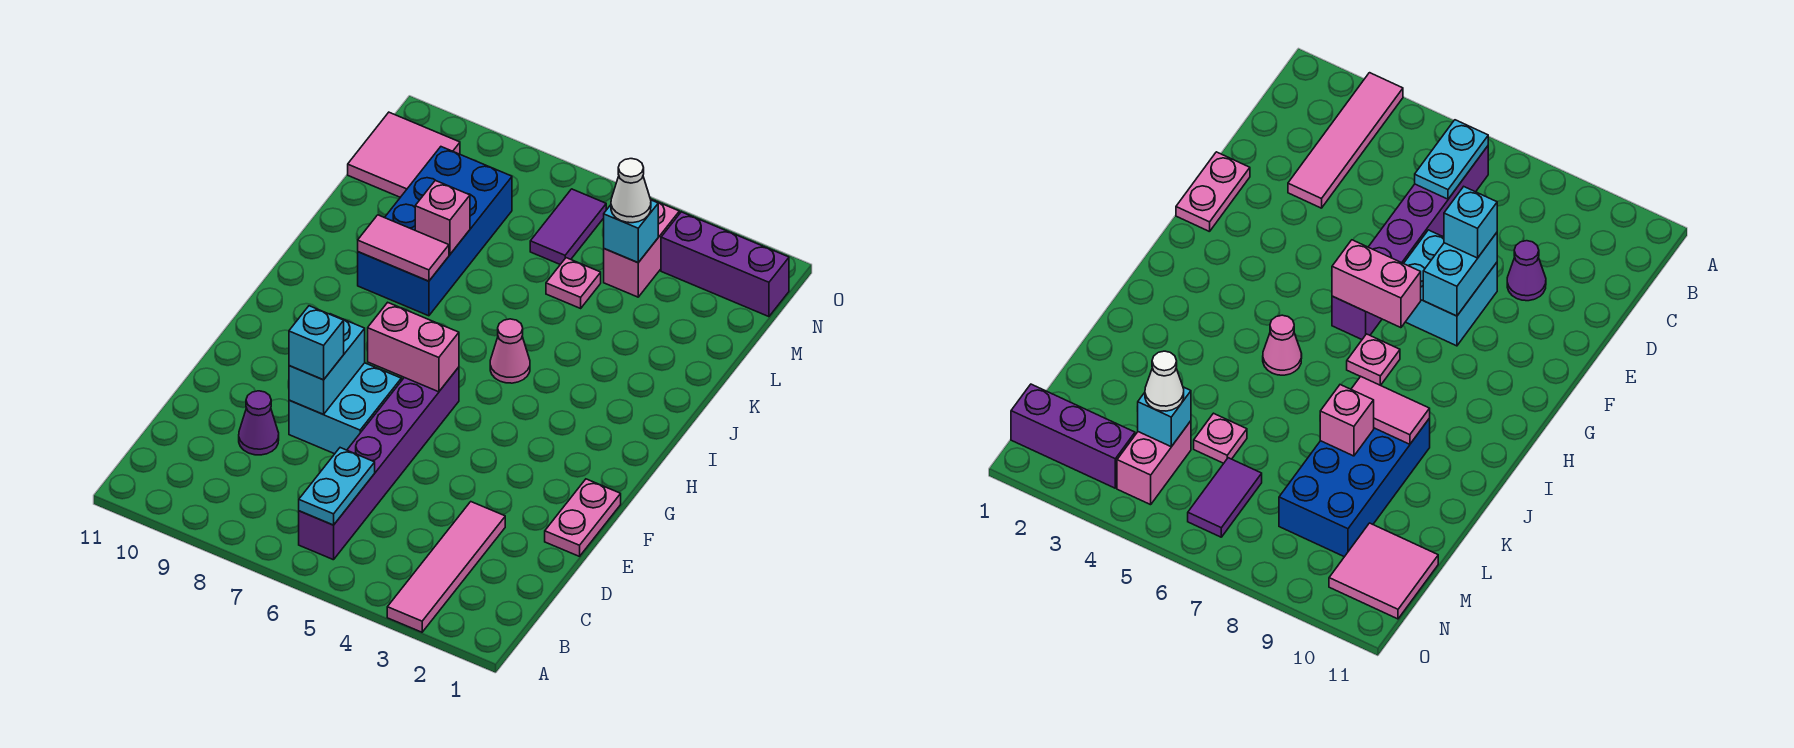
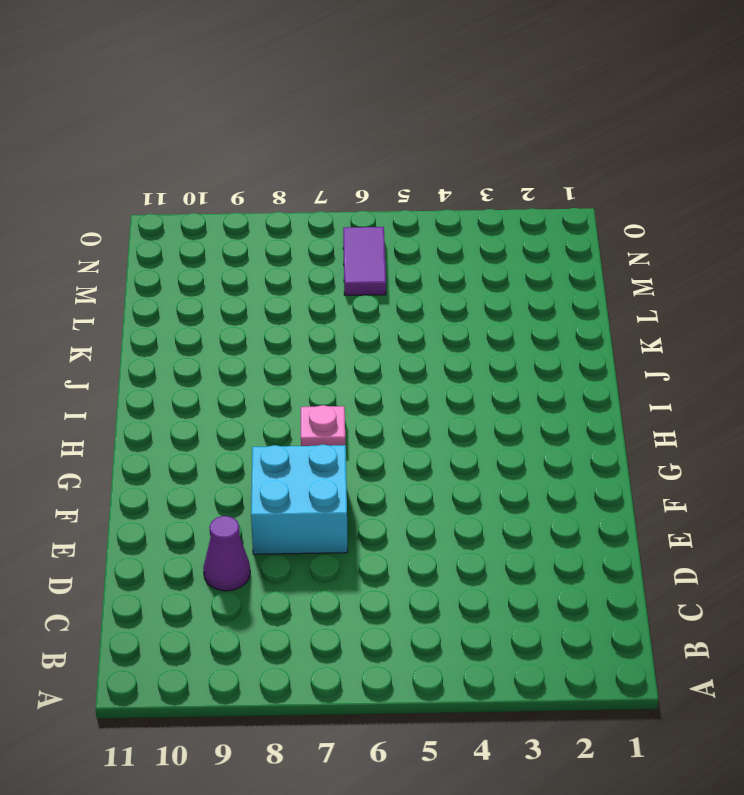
none -> pink 1x4 tile [387,502,505,632]
none -> purple 1x6 brick [299,367,459,560]
none -> pink 1x2 plate [545,479,621,556]

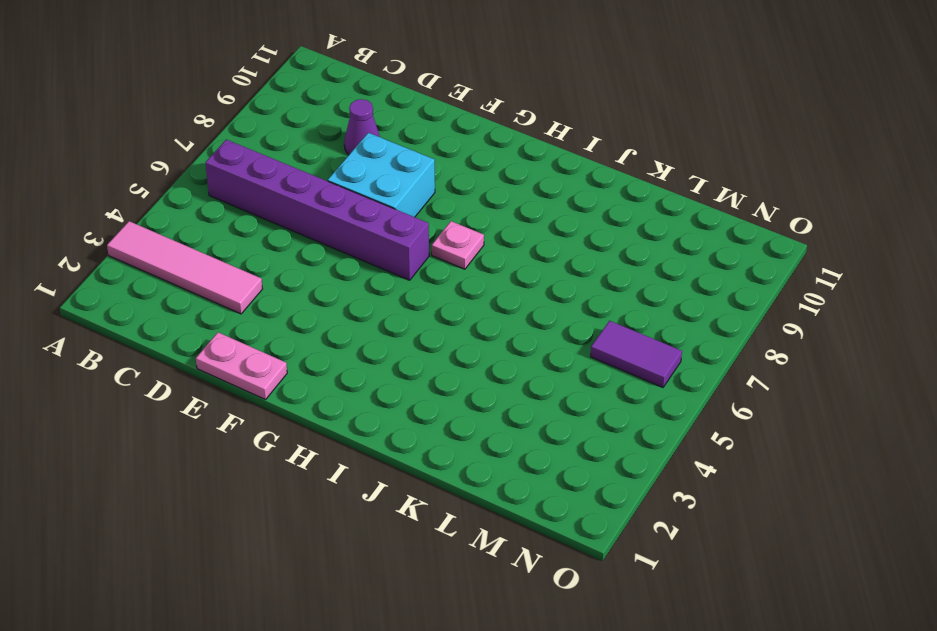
none -> pink 1x1 cone [490,319,530,383]
none -> blue 2x4 brick [358,147,512,316]
none -> pink 1x1 plate [546,258,601,308]

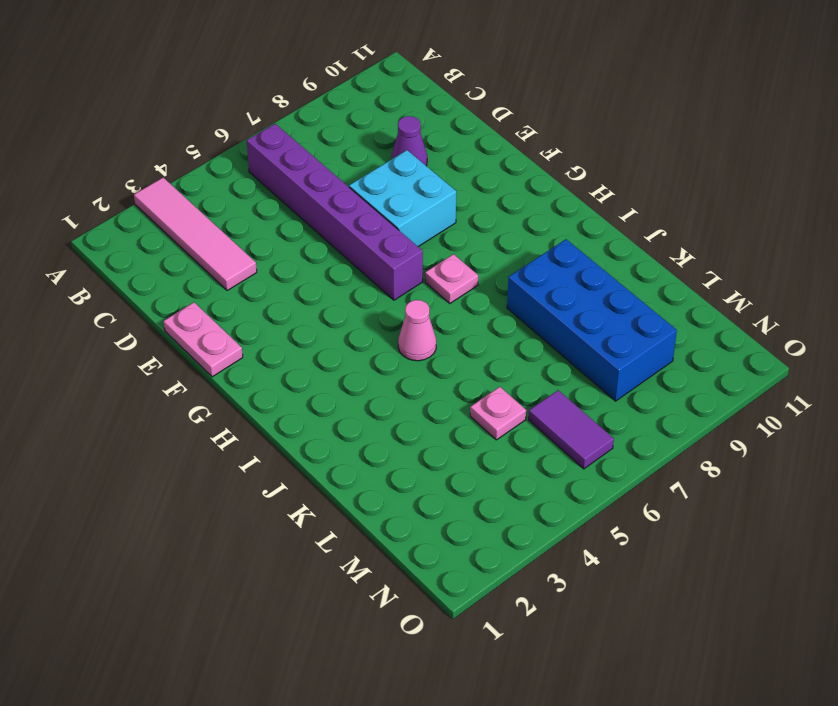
none -> pink 1x2 brick [604,199,679,297]
none -> pink 2x2 tile [348,112,460,197]
none -> purple 1x3 brick [661,212,789,317]

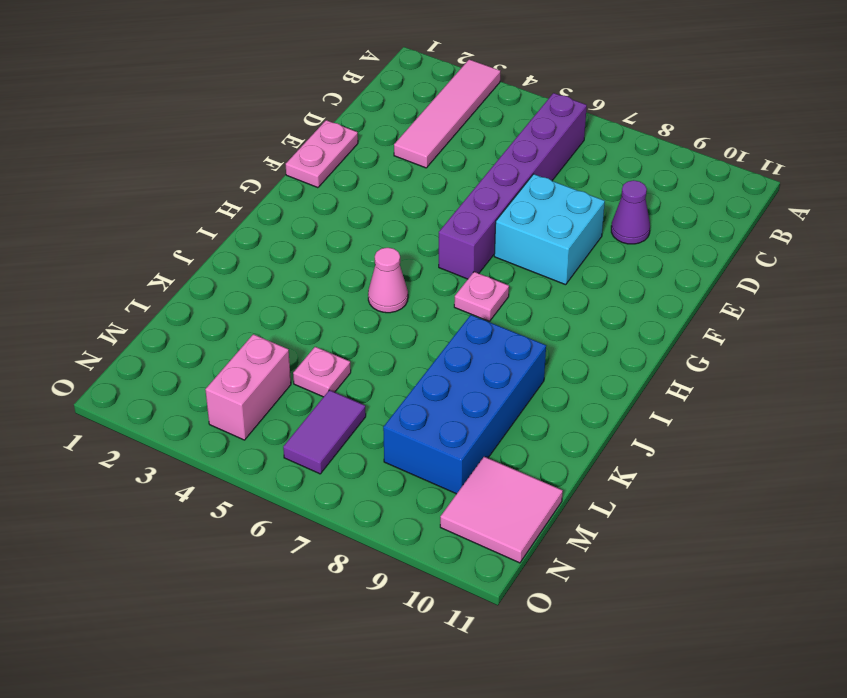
none -> purple 1x3 brick [661,212,789,317]
none -> cyan 1x2 plate [299,448,375,525]
none -> cyan 1x2 brick [289,314,365,414]

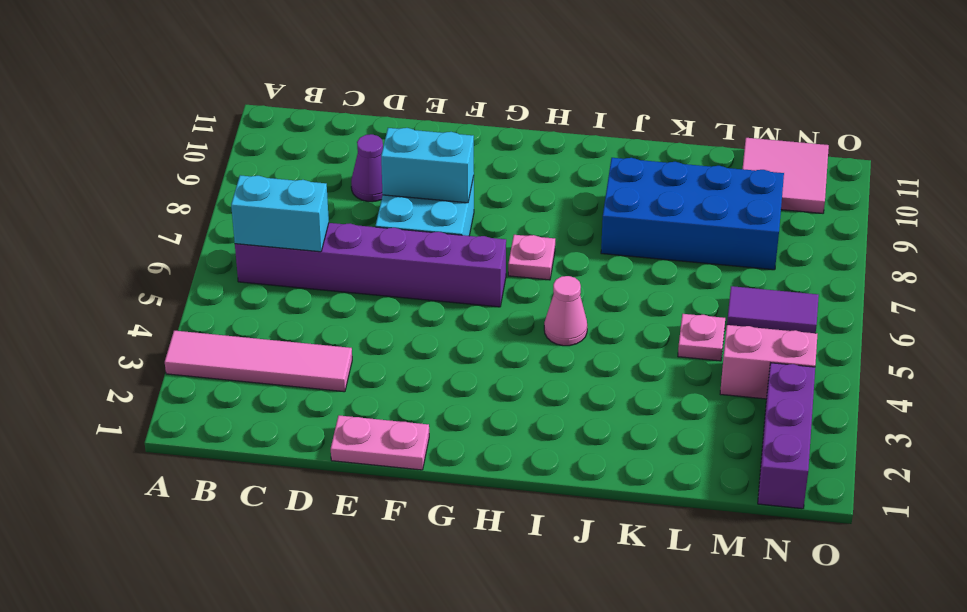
cyan 1x2 brick [231,175,329,252] -> cyan 1x2 plate [299,448,375,525]
none -> pink 1x2 brick [368,302,459,392]
none -> pink 1x2 tile [358,215,449,281]
none -> pink 1x1 brick [415,180,470,254]

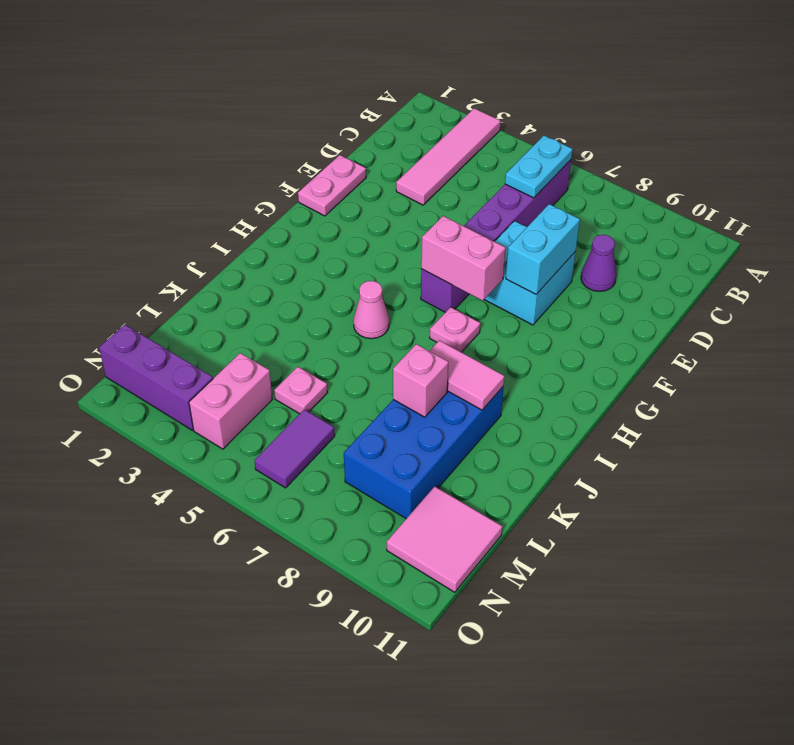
none -> cyan 1x1 brick [604,200,658,263]
none -> cyan 1x1 brick [289,306,344,380]
none -> white 1x1 cone [611,159,651,223]

